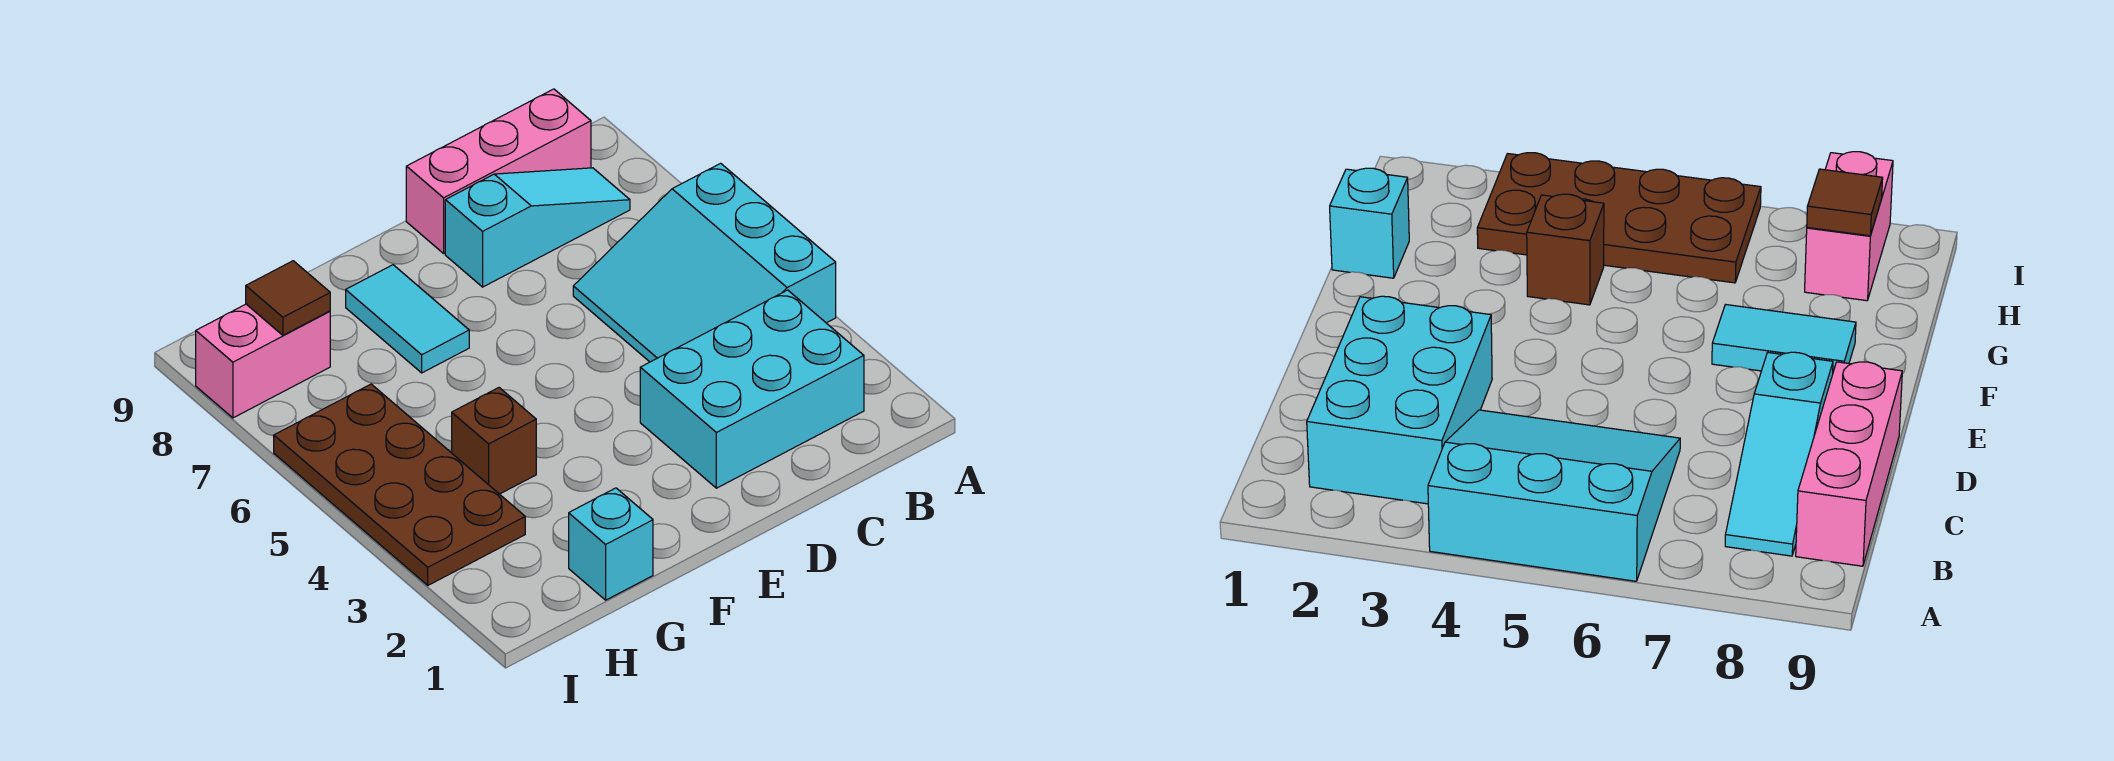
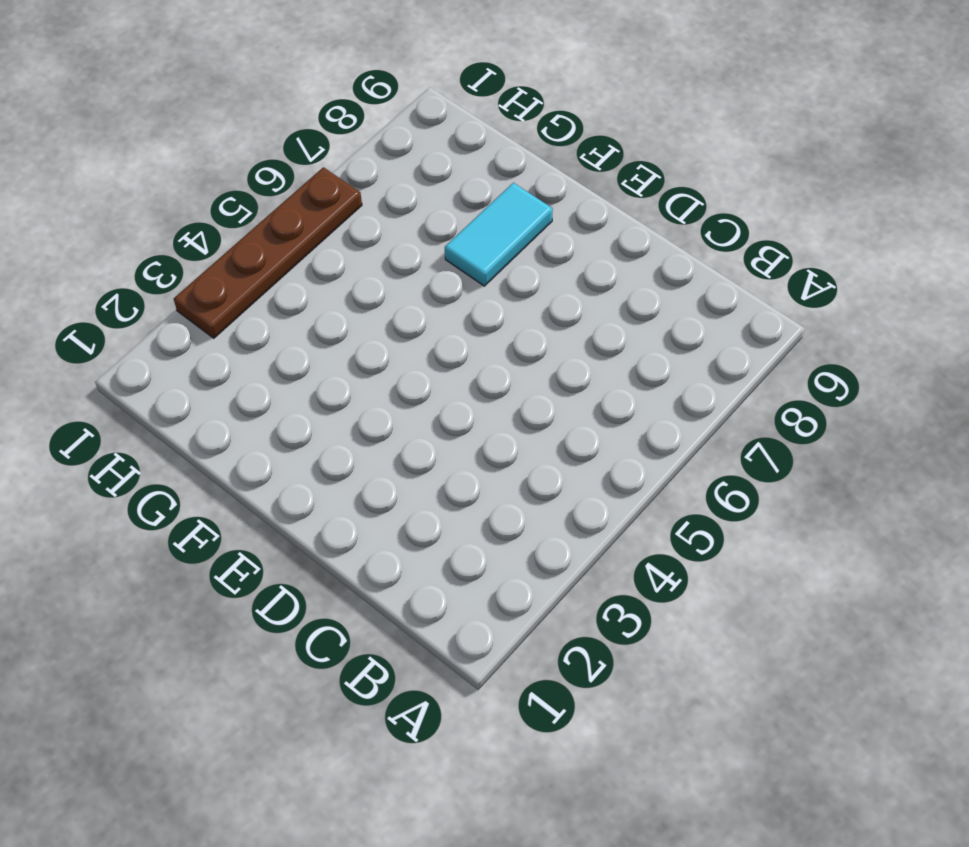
brown 1x4 plate [174,167,362,338] -> brown 2x4 plate [274,384,525,585]
none -> cyan 3x3 slope [573,163,836,362]
none -> cyan 2x3 brick [640,290,864,488]

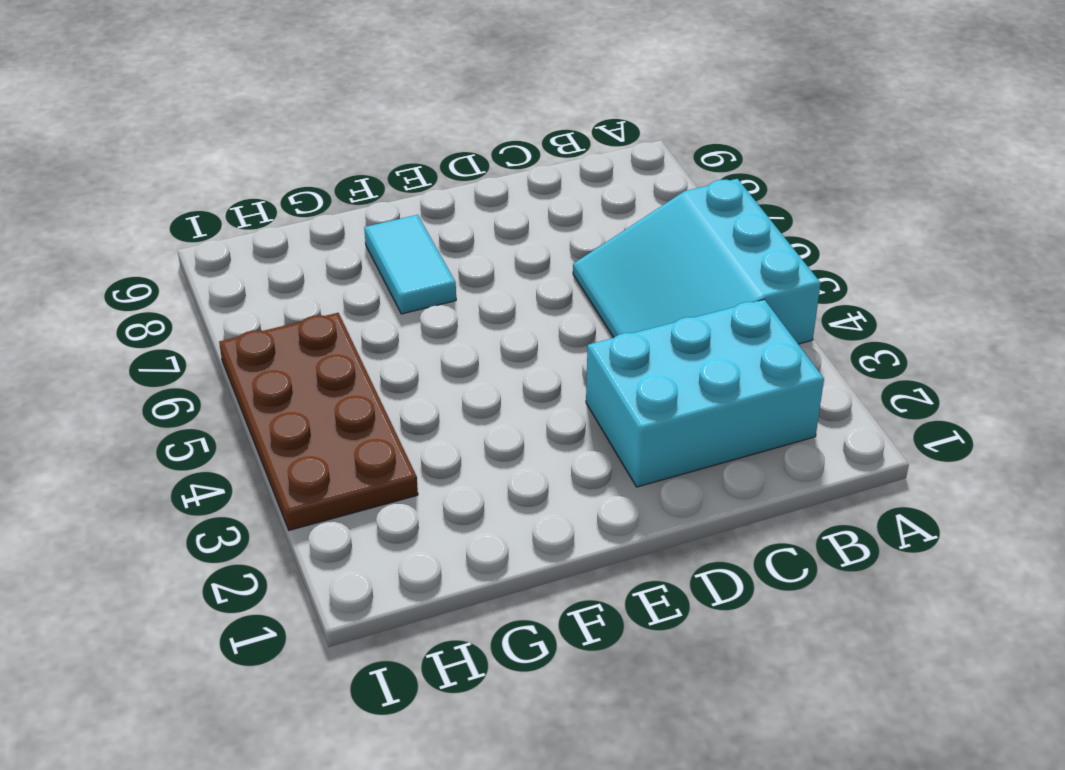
none -> cyan 1x3 slope [445,168,630,287]
none -> pink 1x3 brick [406,89,591,253]

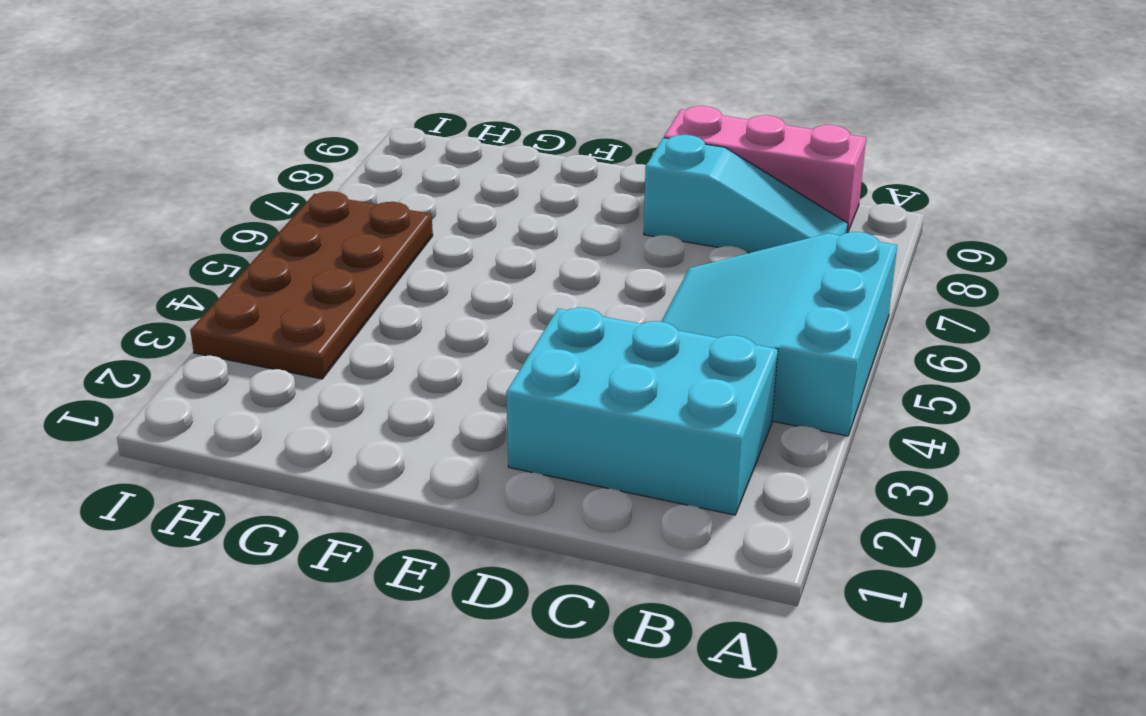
none -> cyan 1x2 tile [346,265,469,373]
none -> cyan 1x1 brick [569,488,653,600]

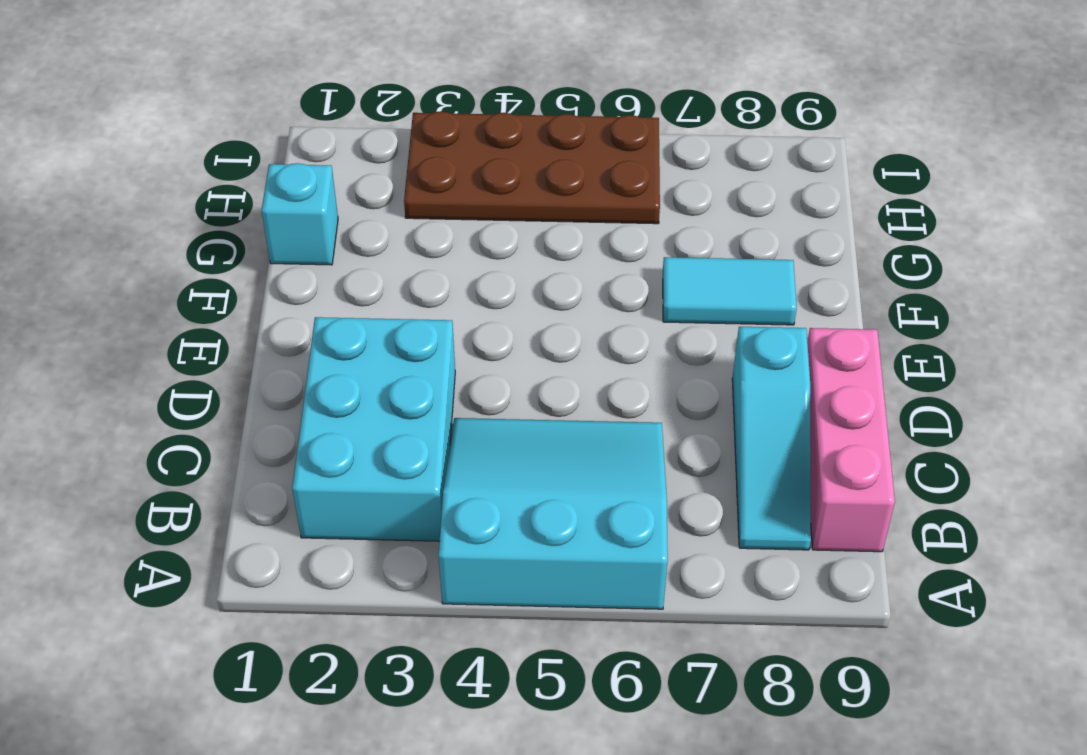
none -> brown 1x1 brick [452,388,536,494]
none -> pink 1x2 brick [196,304,330,418]

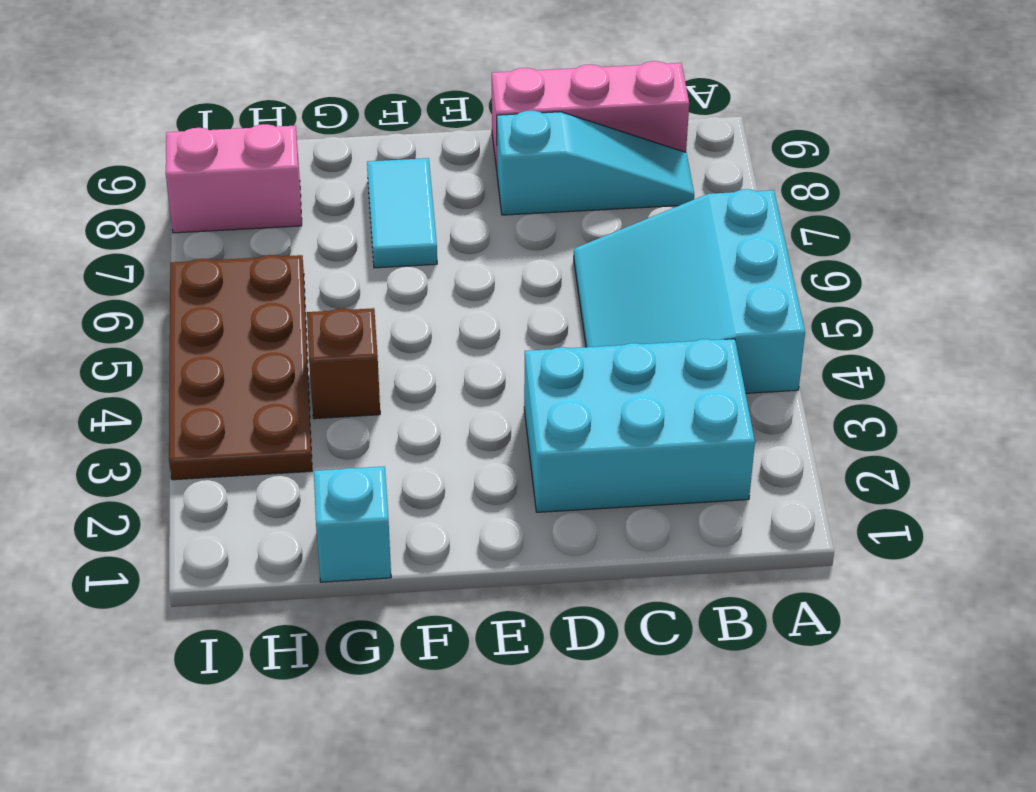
none -> brown 1x1 tile [246,261,330,335]

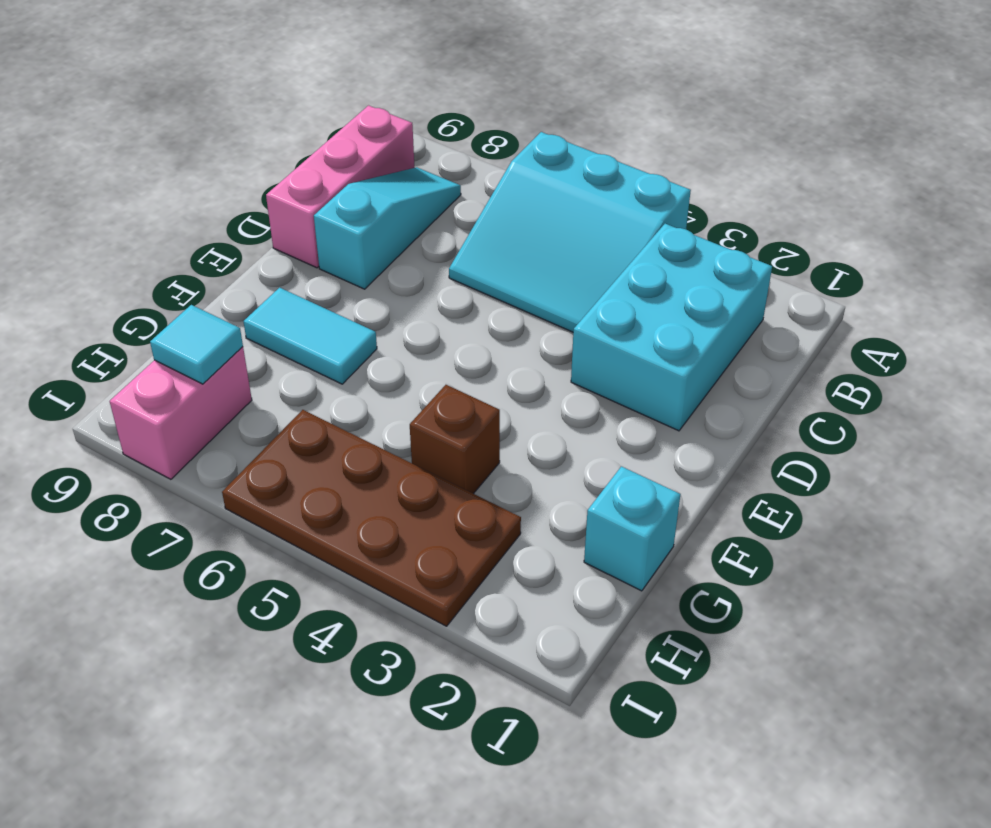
cyan 1x1 tile [150,305,243,384] -> brown 1x1 tile [246,261,330,335]

